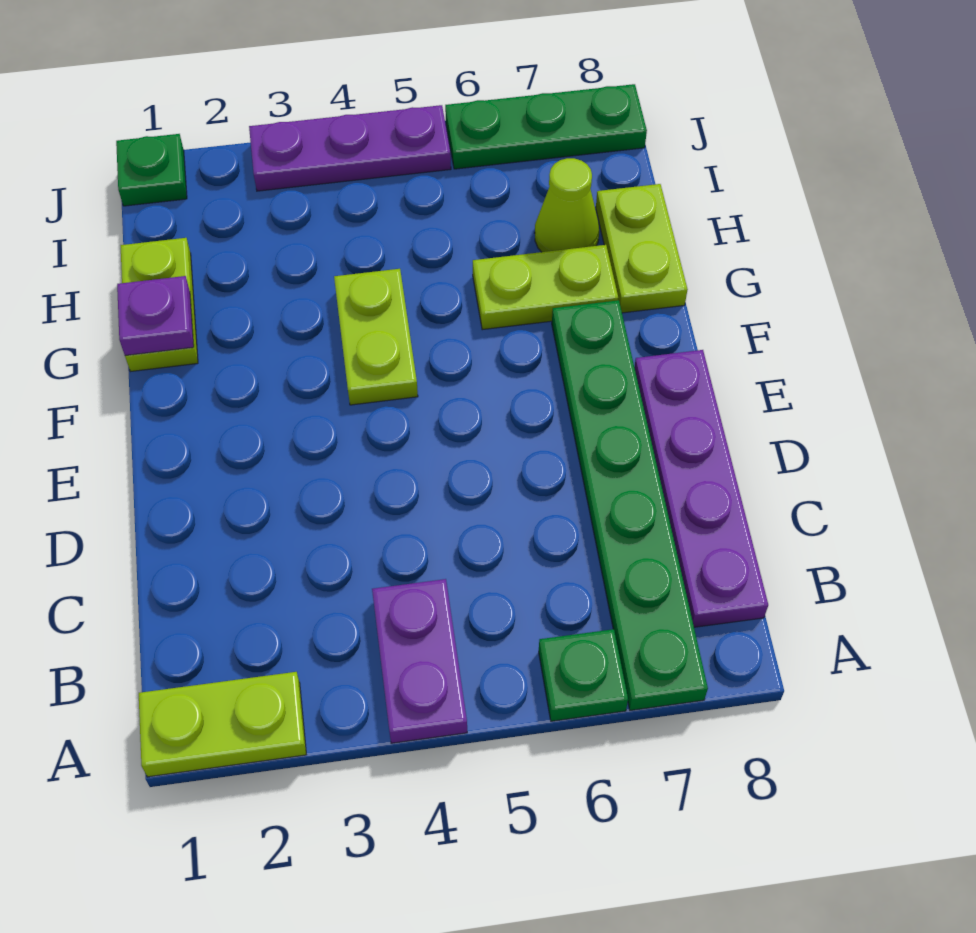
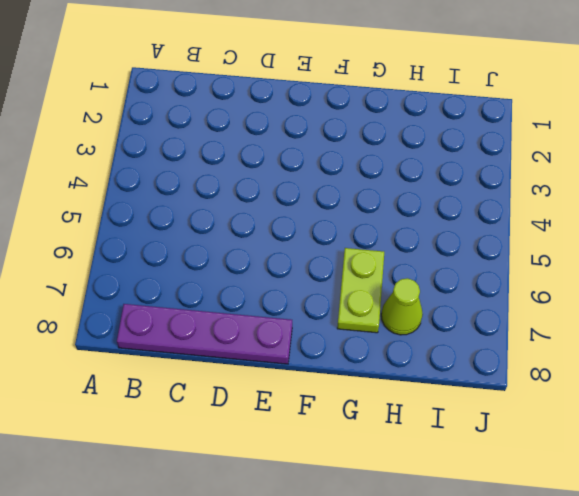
none -> lime 1x2 plate [139,672,306,777]
none -> purple 1x2 plate [372,579,467,743]
none -> green 1x1 plate [539,629,628,721]

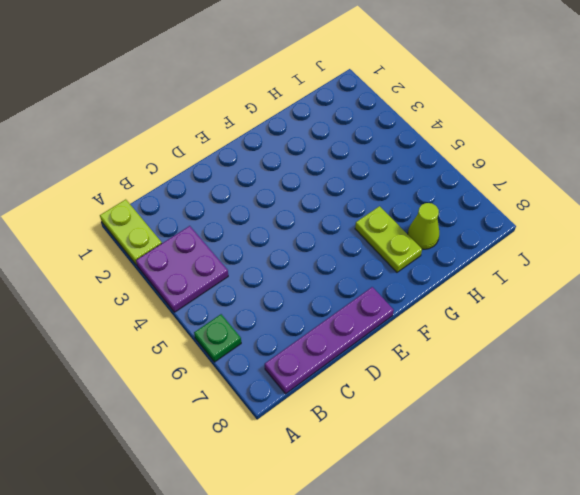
purple 2x2 plate [136,226,228,312] -> purple 1x2 plate [372,579,467,743]
none -> green 1x6 plate [552,300,708,710]
none -> lime 1x2 plate [334,269,418,405]
none -> lime 1x2 plate [121,238,198,372]

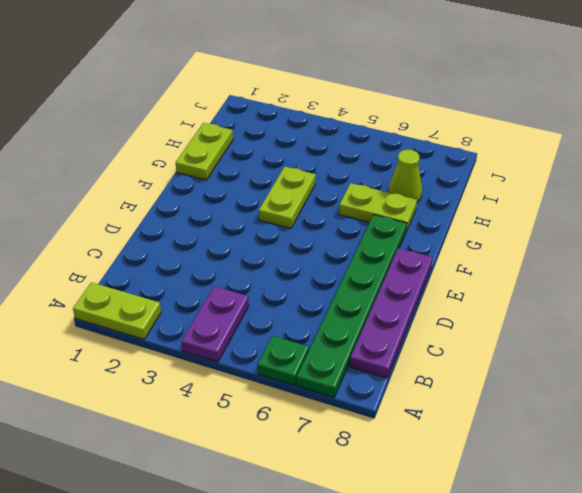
none -> lime 1x2 plate [596,184,688,313]
none -> green 1x1 plate [116,134,187,206]
none -> purple 1x3 plate [249,105,451,191]

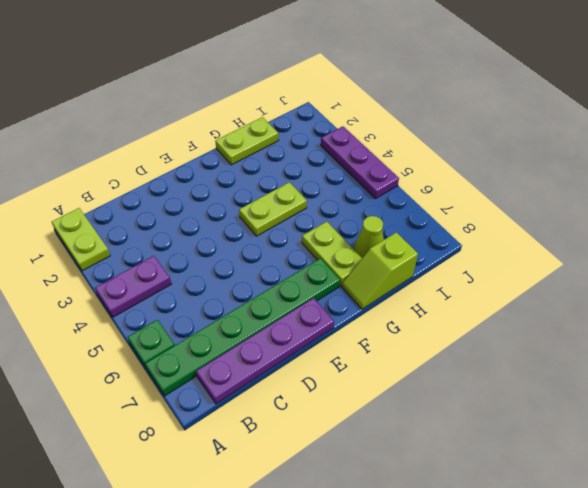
lime 1x2 slope [342,232,418,309] -> lime 1x2 plate [596,184,688,313]
none -> green 1x1 plate [116,134,187,206]
none -> green 1x3 plate [445,84,647,169]
none -> purple 1x1 plate [117,276,194,355]

